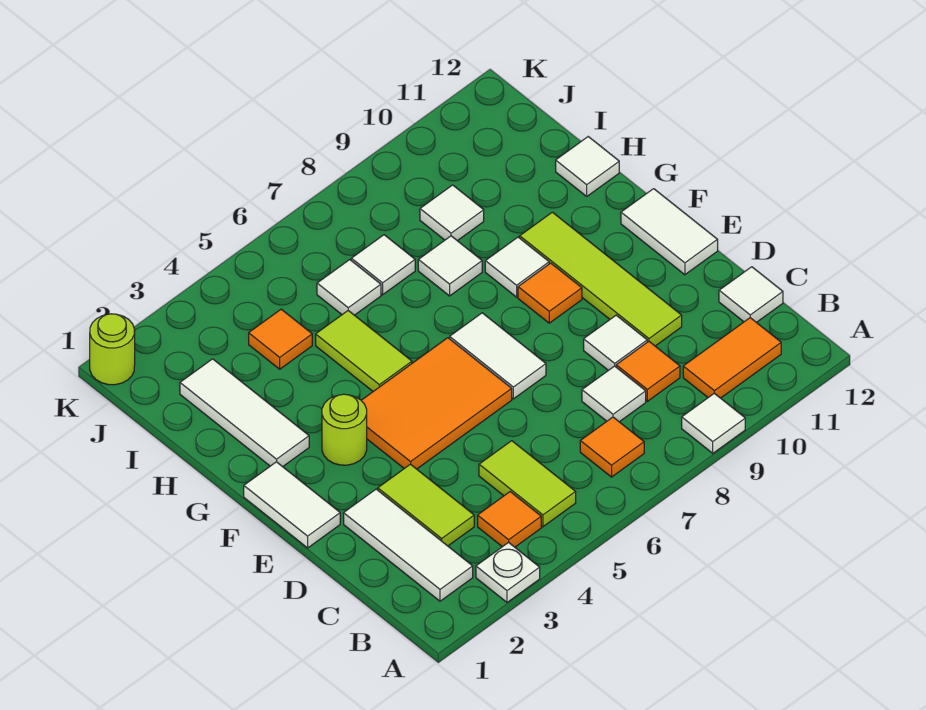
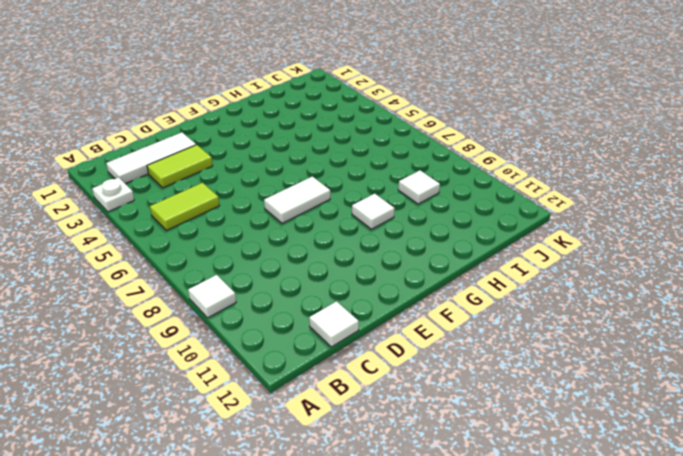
none -> orange 1x1 tile [478,492,541,547]
none -> orange 1x1 tile [580,417,644,477]
none -> orange 1x2 tile [683,318,781,398]

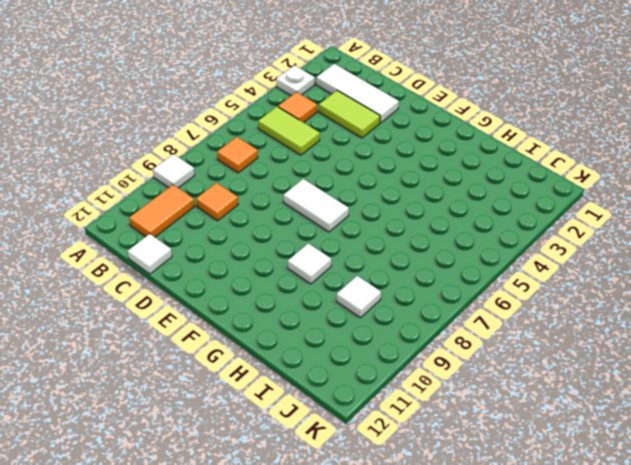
none -> white 1x1 tile [582,366,646,422]
none -> white 1x1 tile [584,315,647,370]
none -> lime 1x4 tile [520,212,682,346]

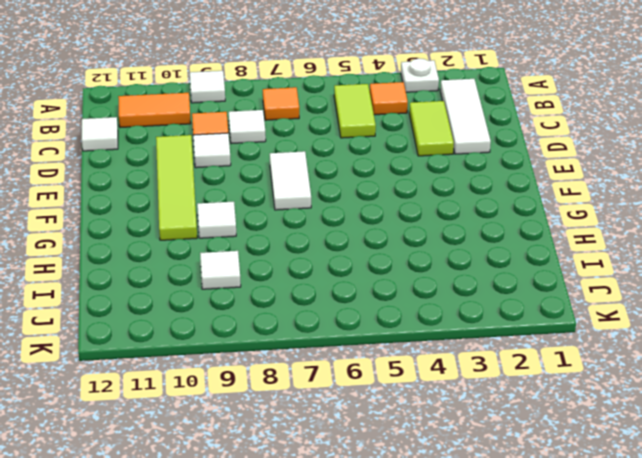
none -> white 1x2 tile [244,462,340,548]
none -> orange 2x3 tile [361,338,512,469]
none -> white 1x2 tile [621,189,718,275]

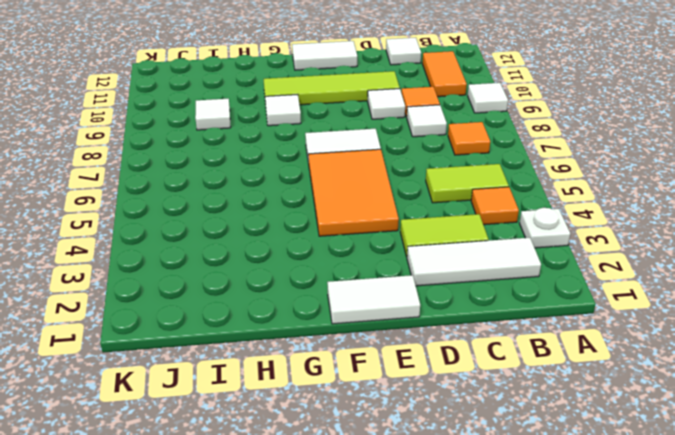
none -> lime 1x1 round brick [322,394,367,465]
none -> orange 1x1 tile [518,263,582,323]
none -> white 1x3 tile [180,359,309,467]

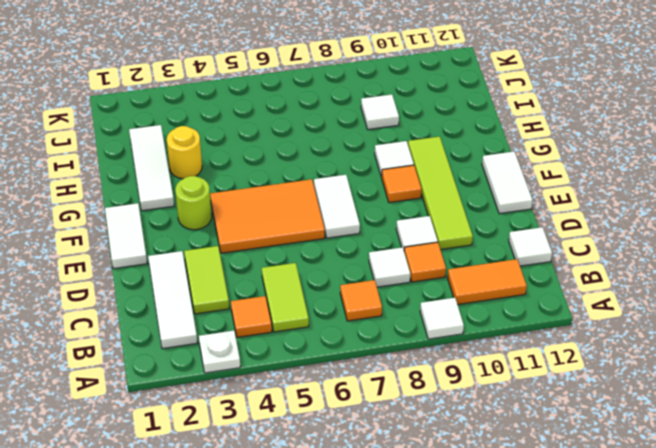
yellow 1x1 round brick [167,126,202,179] -> none
none -> lime 1x2 tile [316,311,412,391]
none -> white 1x1 tile [418,236,482,296]
none -> white 1x1 tile [556,137,619,196]

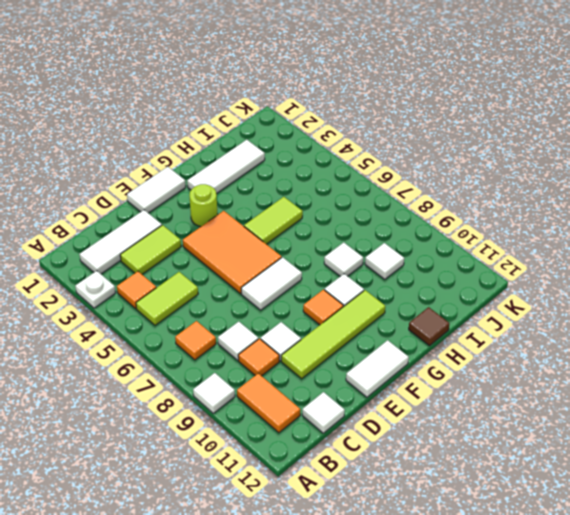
brown 1x1 tile [409,307,450,346] -> white 1x1 tile [556,137,619,196]
none -> orange 1x1 tile [249,309,312,369]
none -> white 1x1 tile [317,260,381,315]
none -> white 1x1 tile [351,235,415,295]

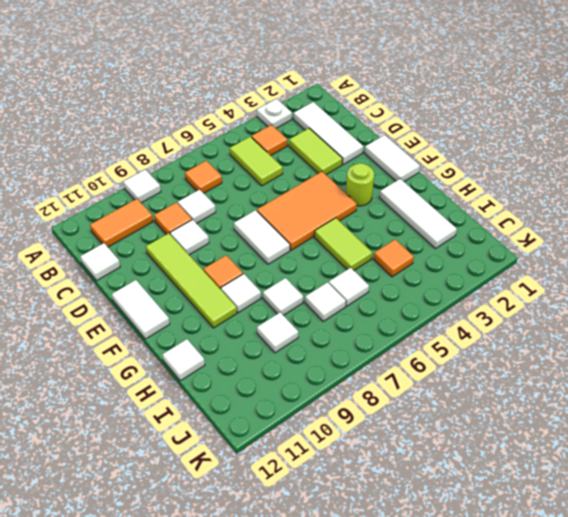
none -> lime 1x1 round brick [90,314,135,385]

